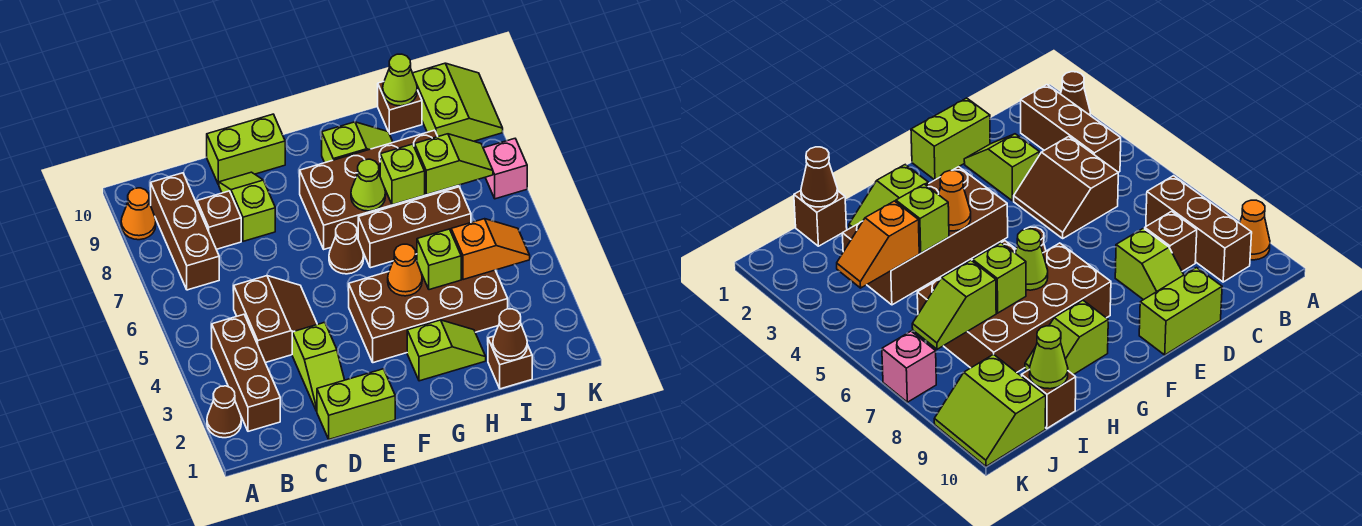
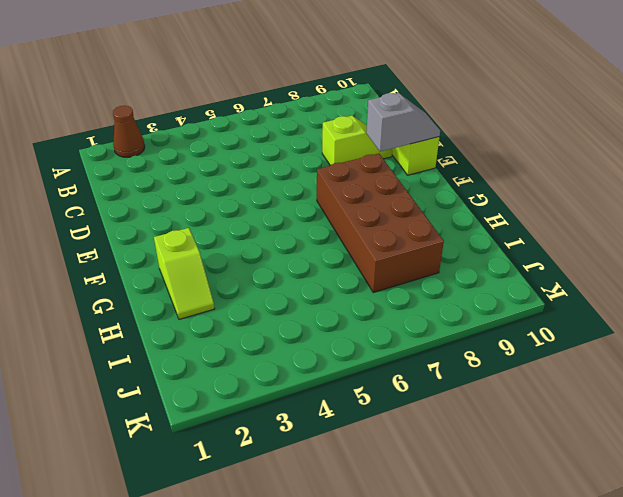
grey 1x2 slope [366,93,440,152] -> none
none -> orange 1x1 cone [121,188,156,240]
none -> brown 1x3 brick [212,314,280,431]
none -> brown 1x3 brick [151,173,219,290]

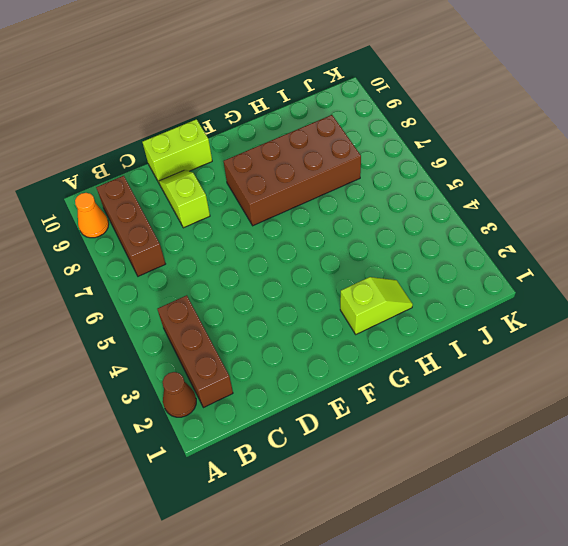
none -> brown 2x2 slope [234,276,317,363]
none -> brown 1x1 brick [197,191,241,249]
none -> lime 1x2 brick [317,369,395,439]

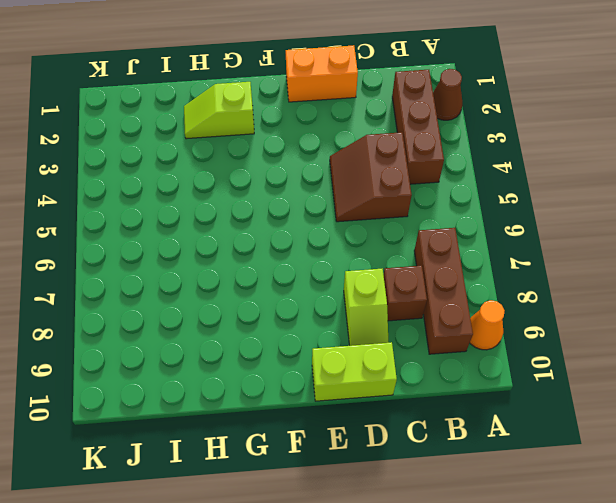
orange 1x2 brick [286,45,358,102] -> lime 1x2 brick [317,369,395,439]
none -> lime 1x2 slope [292,322,344,411]
none -> brown 2x4 brick [349,270,508,363]
none -> brown 1x1 cone [329,222,364,274]

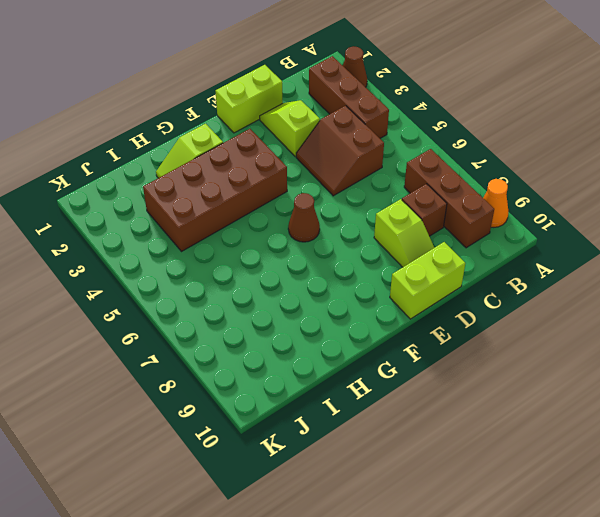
none -> brown 2x4 brick [300,130,459,249]
none -> brown 1x3 brick [358,187,471,268]
none -> lime 1x2 slope [322,122,393,163]

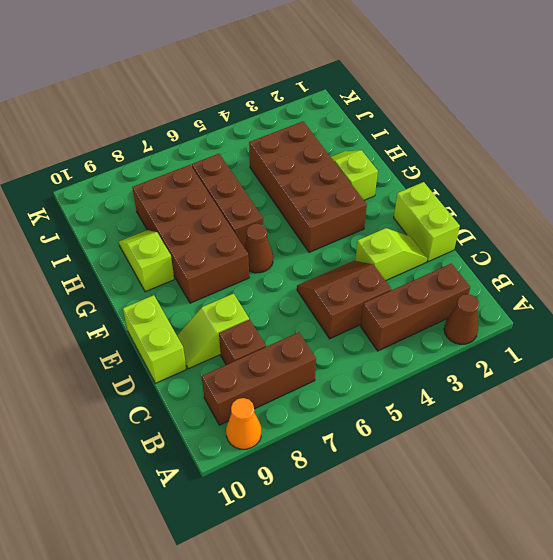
none -> brown 1x1 brick [488,336,532,389]
none -> brown 1x1 brick [378,82,422,134]
none -> lime 2x2 slope [413,63,503,141]

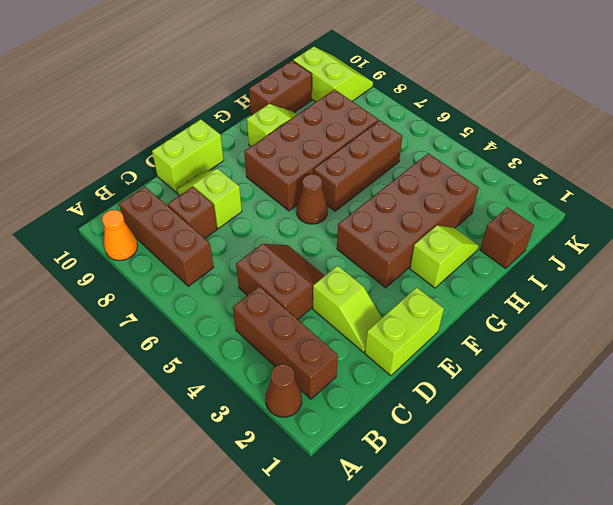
brown 1x2 brick [249,61,312,115] -> brown 1x1 brick [378,82,422,134]
none -> pink 1x1 brick [483,139,527,199]
none -> orange 1x1 cone [388,244,422,296]
none -> lime 1x1 cone [351,159,386,211]

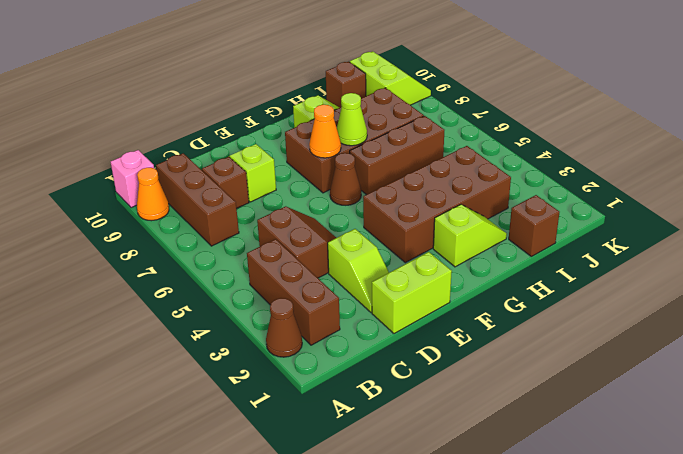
pink 1x1 brick [111,150,154,208] -> pink 1x1 brick moved to [483,139,527,199]
orange 1x1 cone [309,105,341,158] -> orange 1x1 cone moved to [388,244,422,296]
none -> lime 1x2 brick [207,114,285,185]
none -> lime 1x1 brick [417,229,461,290]
none -> lime 1x1 brick [380,144,425,205]

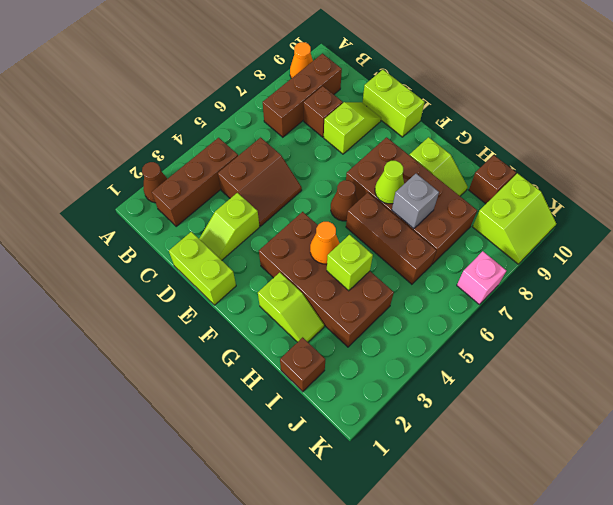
grey 1x1 brick [392,174,439,229] -> lime 1x1 brick [380,144,425,205]
none -> brown 1x1 cone [493,309,527,361]
none -> orange 1x2 slope [451,219,530,280]
none -> lime 1x2 slope [415,134,493,195]

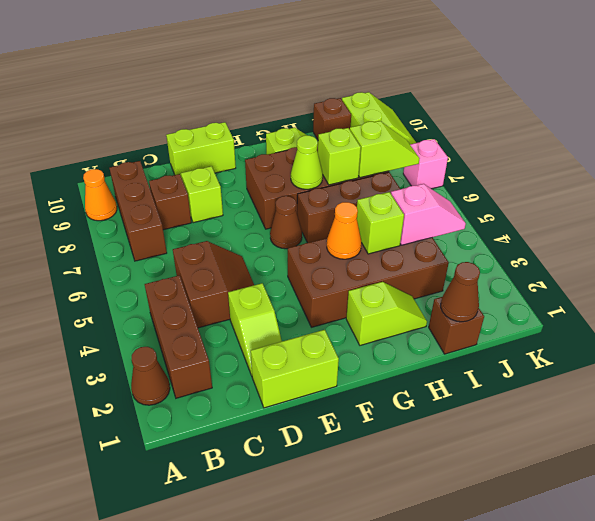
pink 1x2 slope [391,184,466,245] -> orange 1x2 slope [451,219,530,280]
none -> lime 1x1 cone [383,54,417,106]

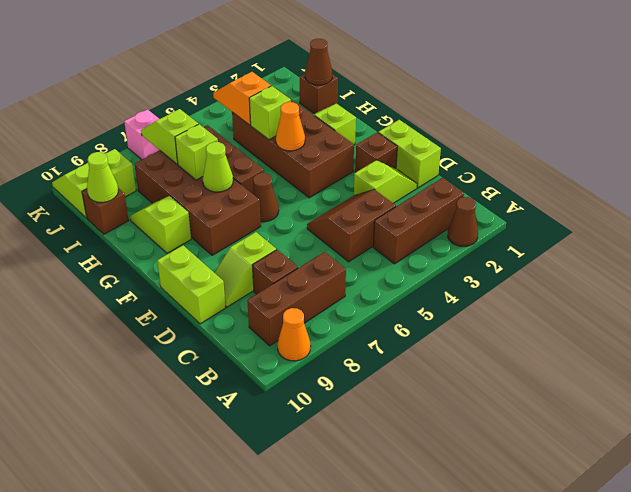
brown 1x1 brick [355,132,397,172] -> none

